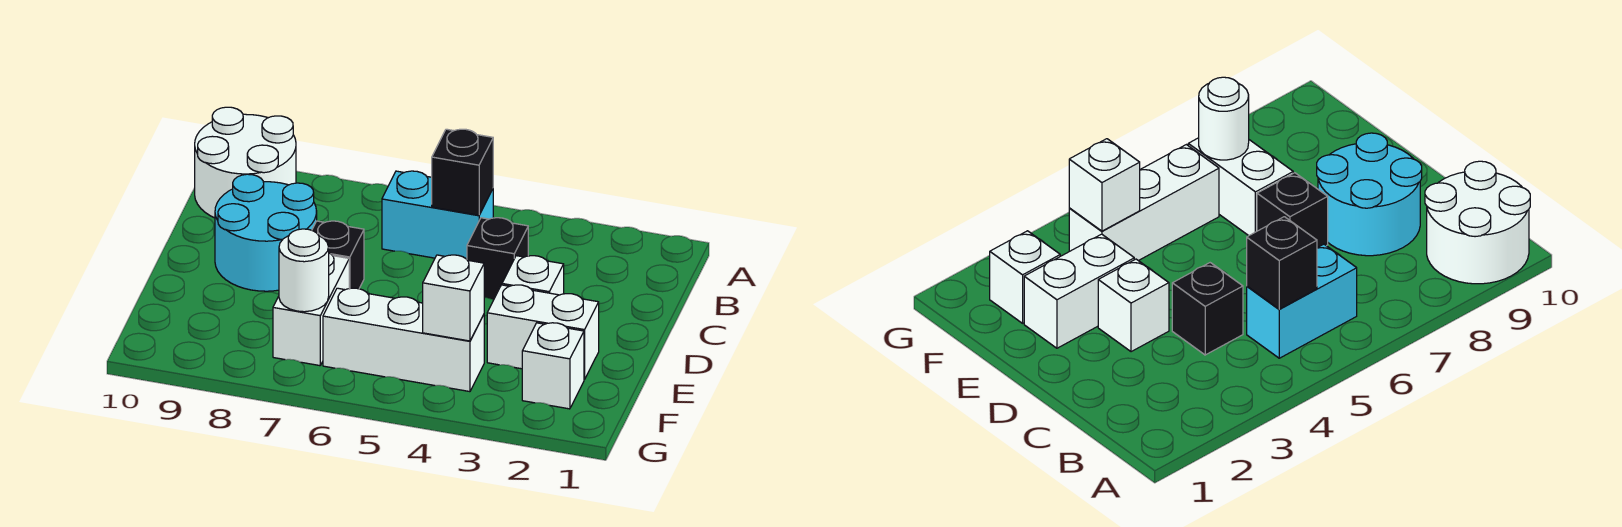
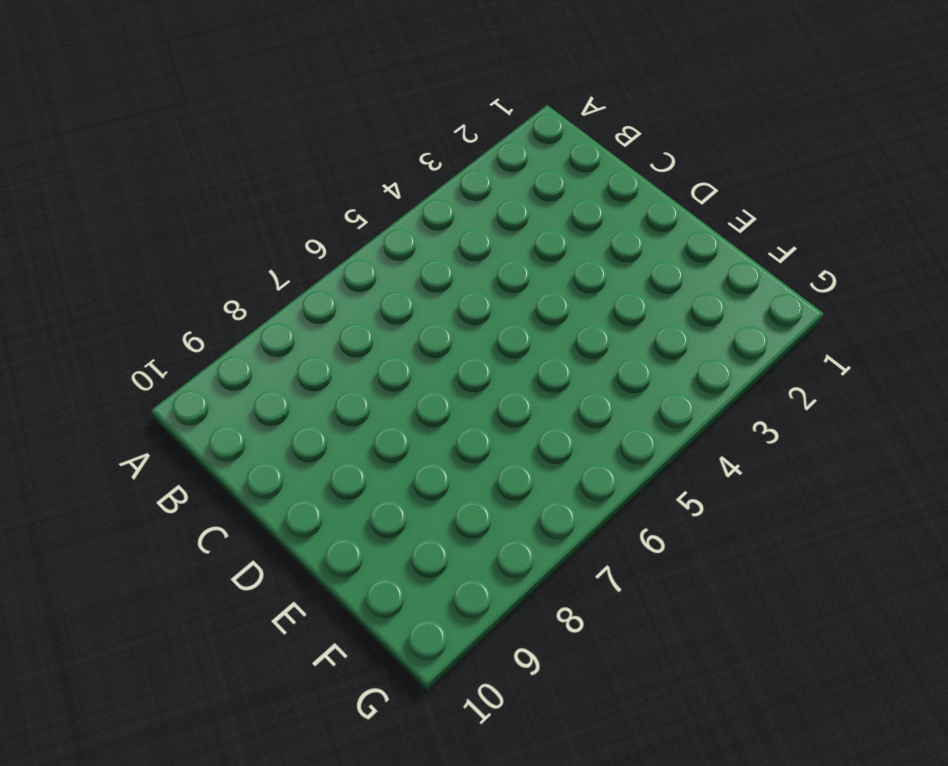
none -> white 2x2 round brick [195,107,296,218]
none -> cyan 1x2 brick [382,171,493,259]
none -> black 1x1 brick [467,218,528,300]

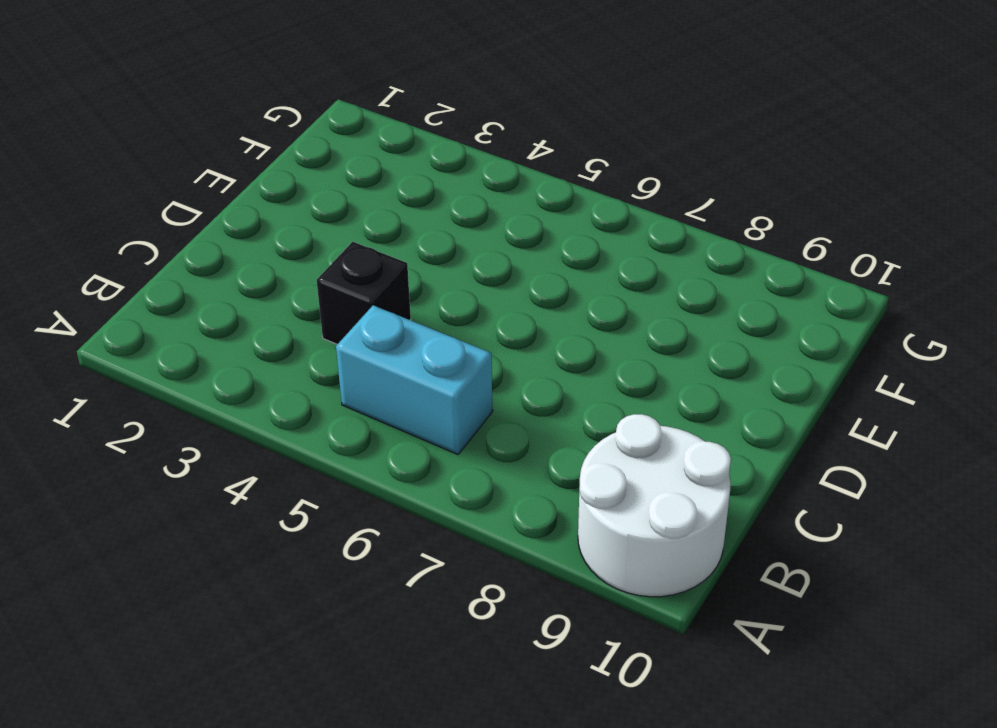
none -> cyan 2x2 round brick [215,174,317,291]
none -> white 1x1 brick [502,256,564,295]
none -> black 1x1 brick [312,221,364,289]

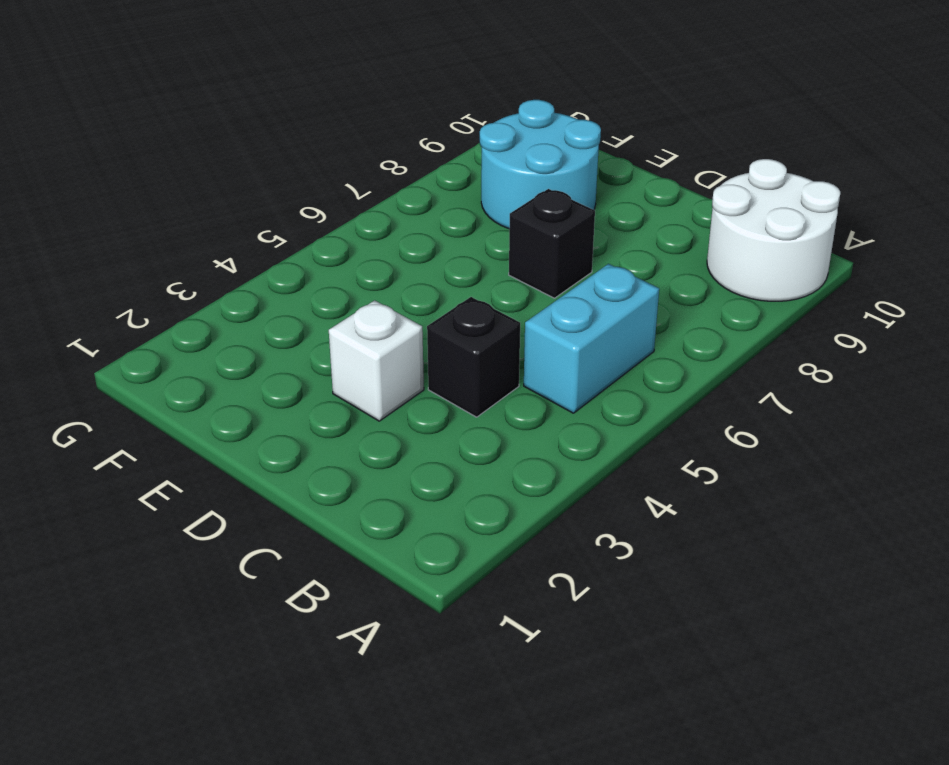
cyan 2x2 round brick [480,100,601,229] -> cyan 2x2 round brick moved to [215,174,317,291]
none -> white 1x2 brick [487,285,599,380]
none -> white 1x2 brick [273,253,349,366]
none -> white 1x1 brick [522,323,584,409]

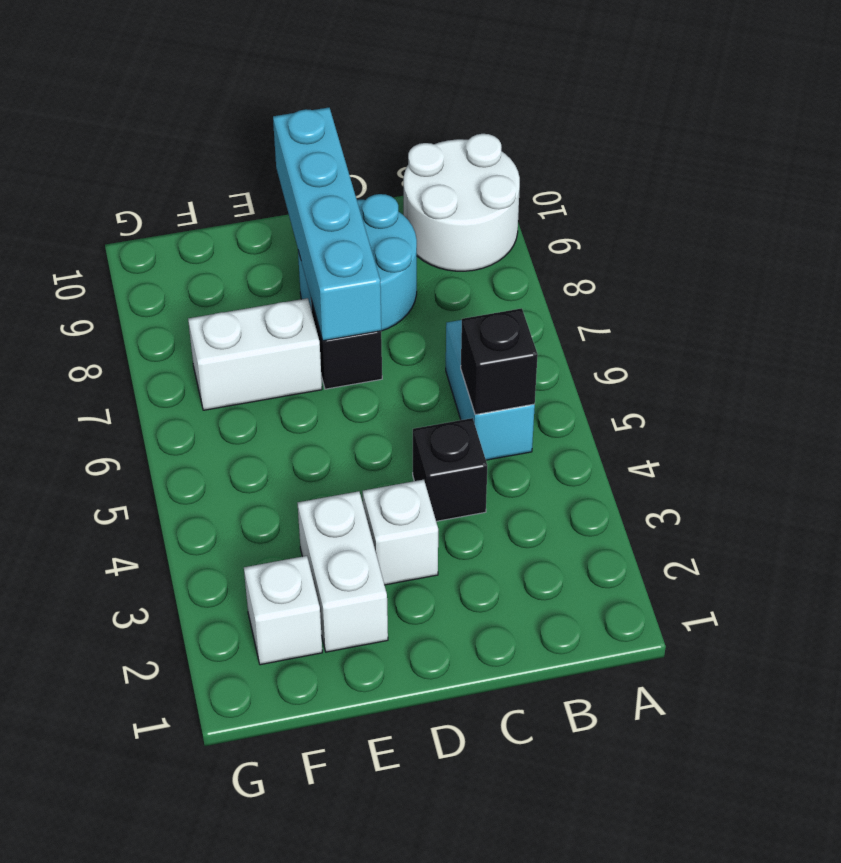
cyan 1x4 brick [273,108,381,341] -> none
none -> white 1x3 brick [323,288,484,392]
none -> white 1x1 brick [423,255,484,341]
none -> white 1x1 round brick [279,229,329,312]

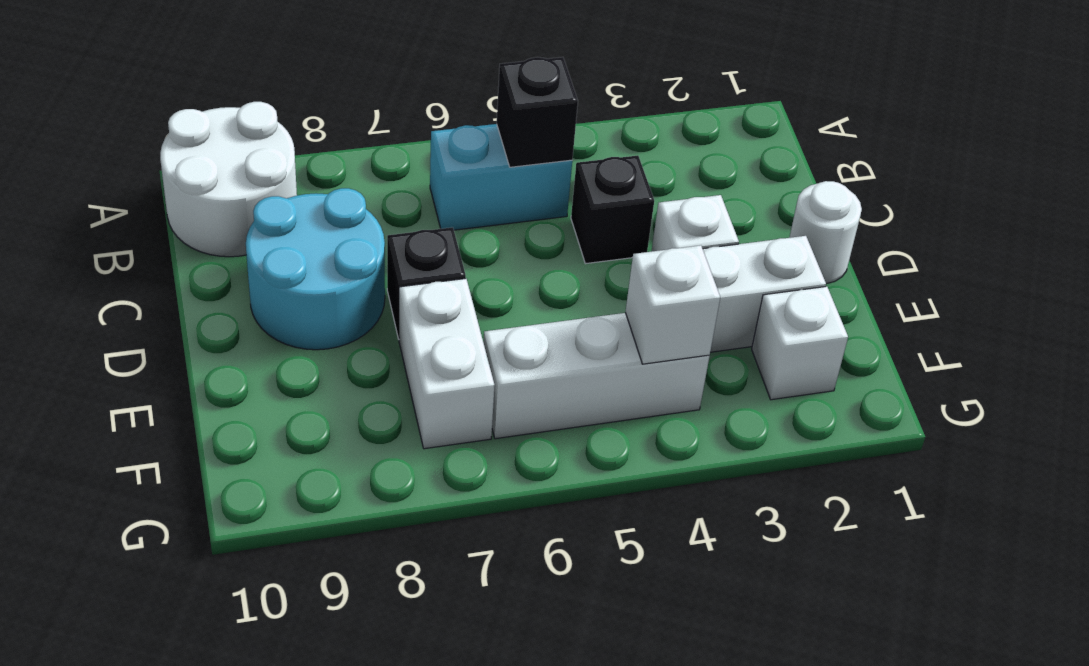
white 1x1 round brick [789,181,862,284] -> white 1x1 round brick moved to [279,229,329,312]

